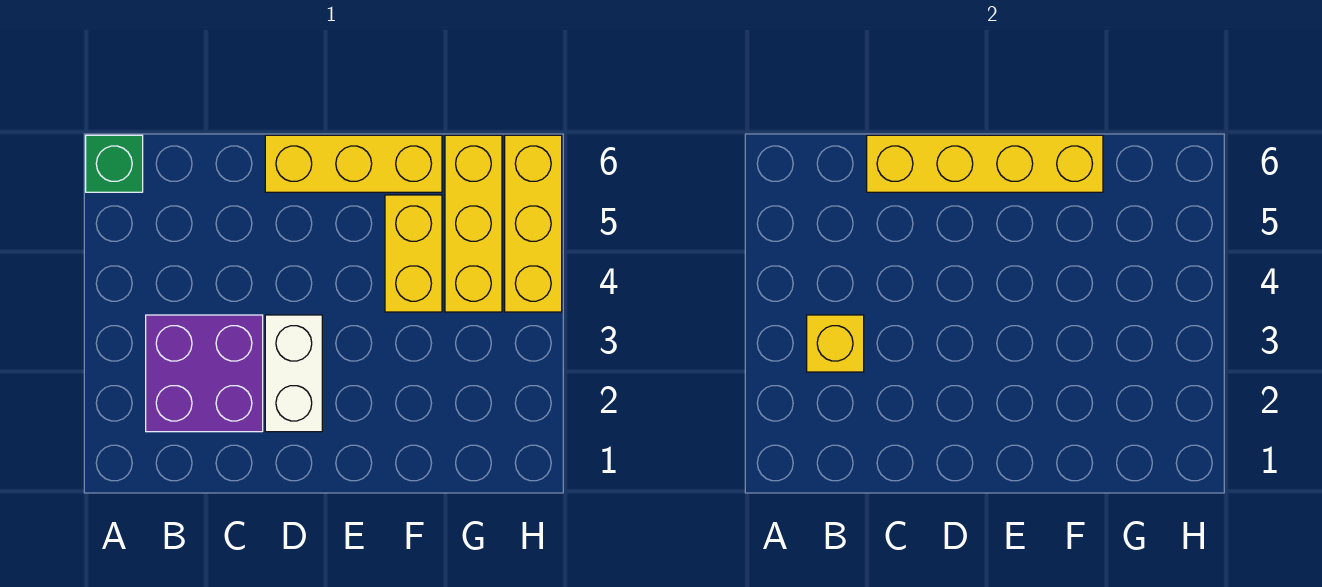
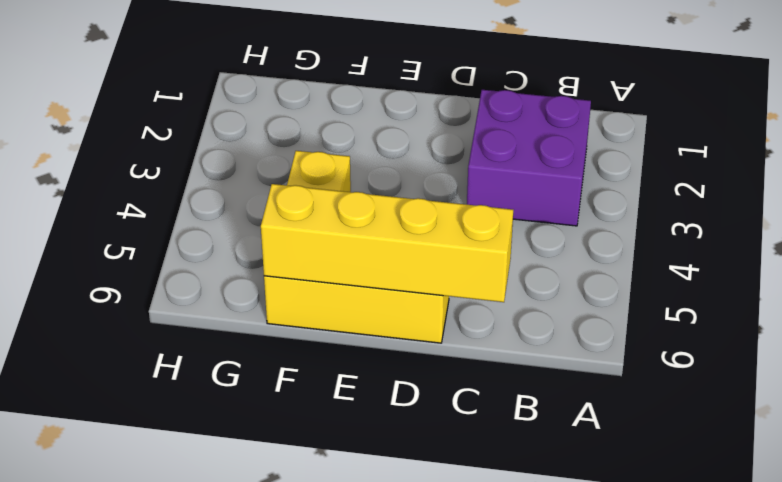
none -> green 1x1 brick [86,135,143,192]
none -> white 1x2 brick [265,315,322,432]

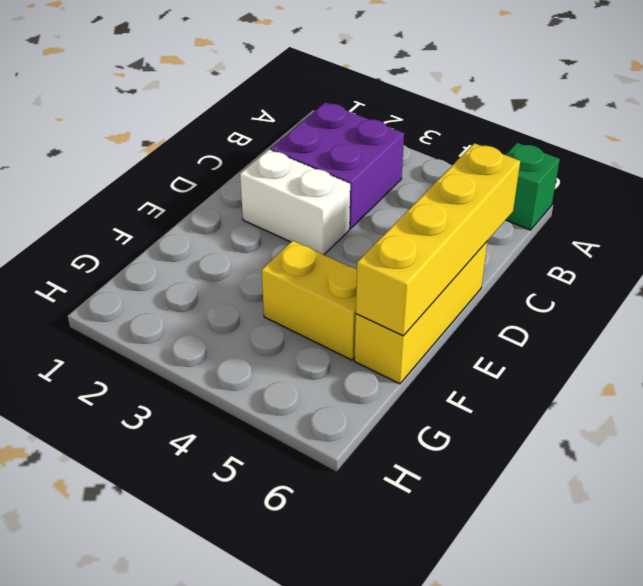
none -> yellow 1x3 brick [445,135,502,312]
none -> yellow 1x3 brick [505,135,562,312]

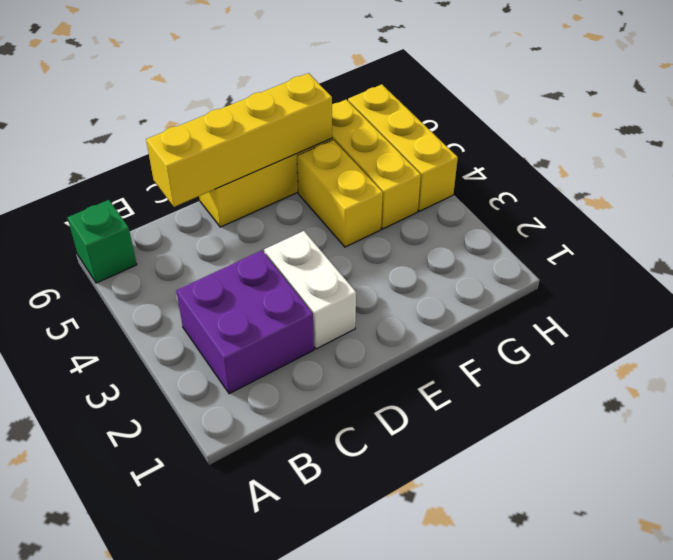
none -> yellow 1x1 brick [807,315,864,372]

